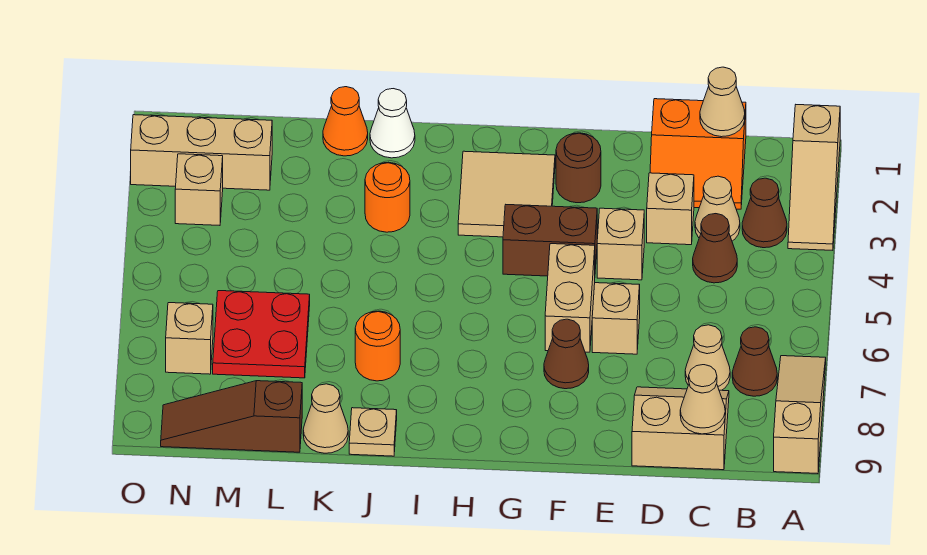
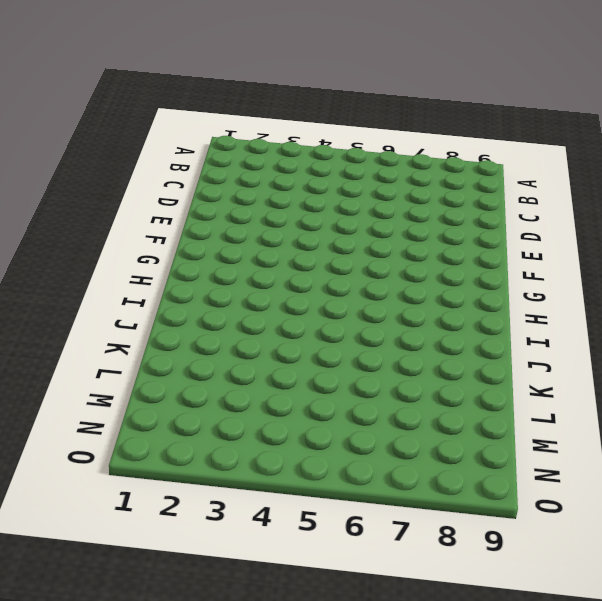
none -> tan 1x3 slope [788,105,840,250]
none -> tan 1x3 slope [774,356,826,474]
none -> brown 1x1 cone [742,178,787,248]
none -> brown 1x1 cone [732,327,777,396]

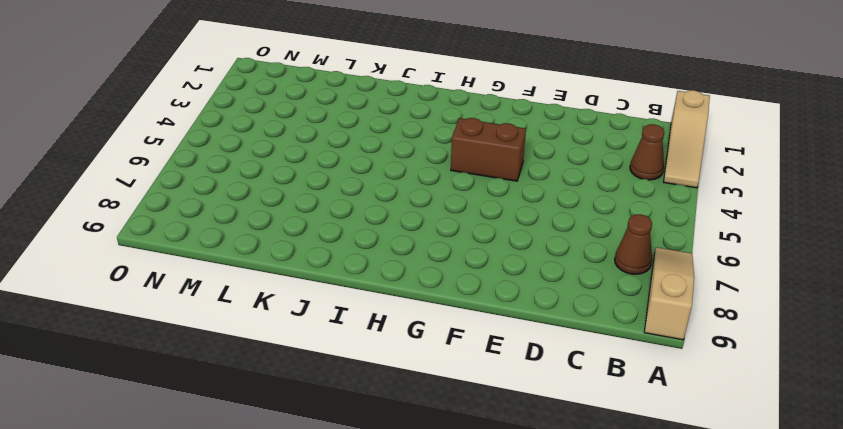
none -> orange 2x2 slope [650,99,746,209]
none -> tan 1x1 cone [695,176,740,241]
none -> brown 1x1 cone [693,214,737,283]
none -> tan 1x1 cone [685,325,730,390]

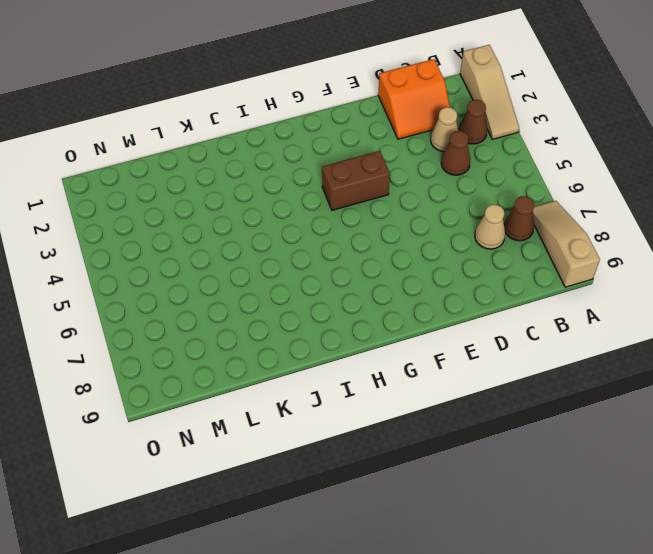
none -> tan 2x2 slope [632,387,729,470]
none -> tan 1x1 brick [647,173,694,245]
none -> tan 1x1 brick [597,208,644,280]
none -> tan 1x1 brick [592,283,640,354]

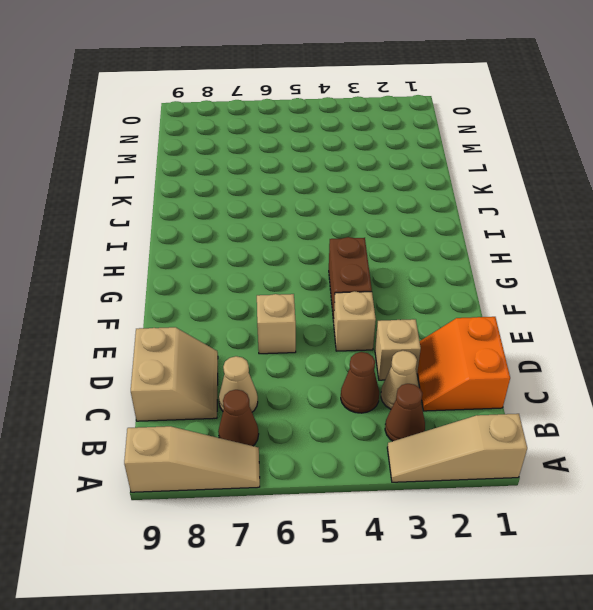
none -> brown 1x1 round brick [556,133,601,203]
none -> tan 1x2 brick [545,244,595,352]
none -> brown 1x1 cone [544,319,589,389]
none -> tan 2x2 tile [458,151,555,237]

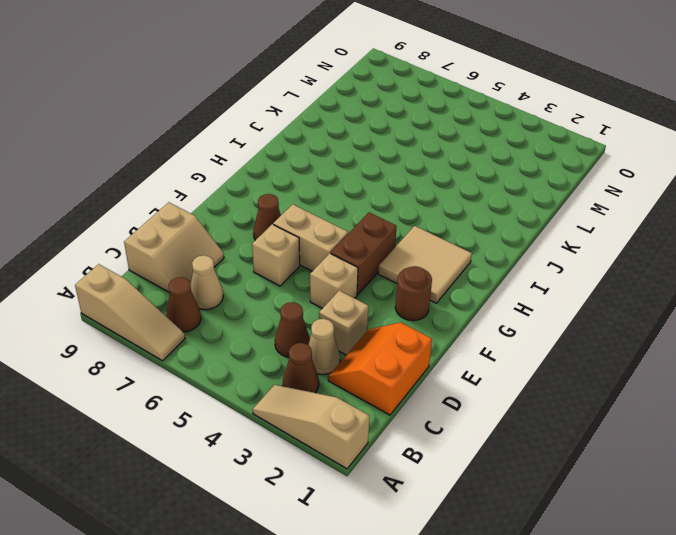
none -> white 1x1 cone [370,89,415,158]
none -> orange 1x1 round brick [365,162,410,232]
none -> orange 1x1 round brick [355,311,400,381]
none -> tan 1x1 plate [349,408,397,456]

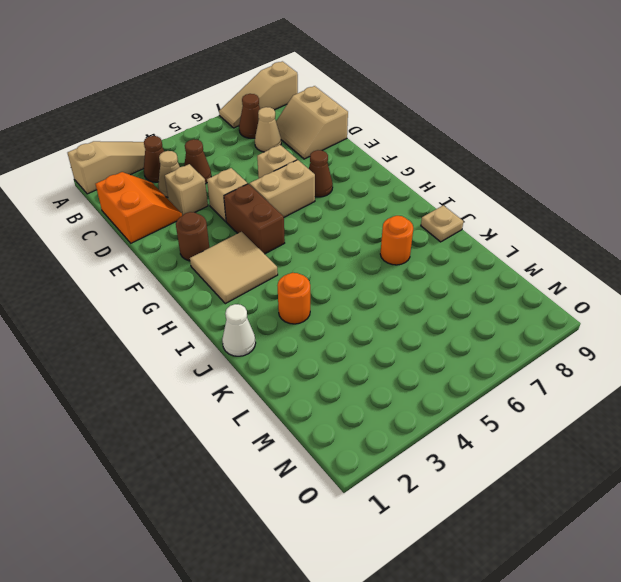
none -> orange 1x1 cone [323,87,368,156]
none -> tan 1x1 cone [303,384,348,453]
none -> red 2x2 plate [213,291,310,378]
none -> brown 1x3 slope [161,381,302,452]

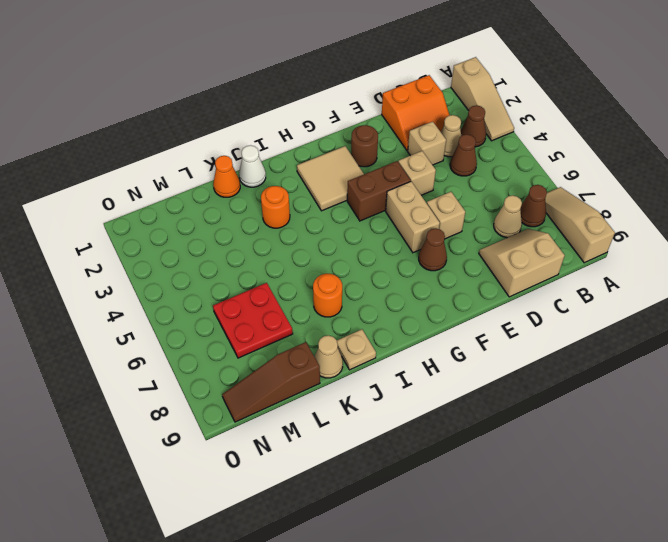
none -> tan 1x3 brick [131,115,272,190]
none -> tan 1x1 brick [175,154,223,225]
none -> tan 1x1 brick [166,303,213,374]
none -> tan 1x1 cone [700,67,745,137]

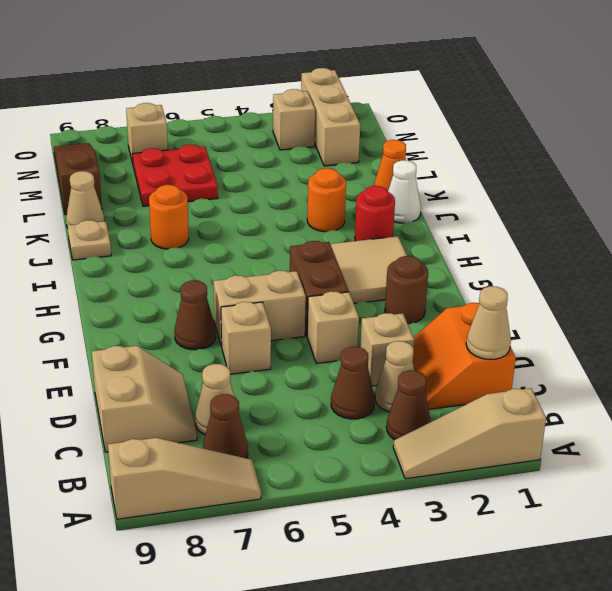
red 1x1 round brick [355,186,395,241] -> none
none -> tan 1x1 cone [680,365,725,434]

